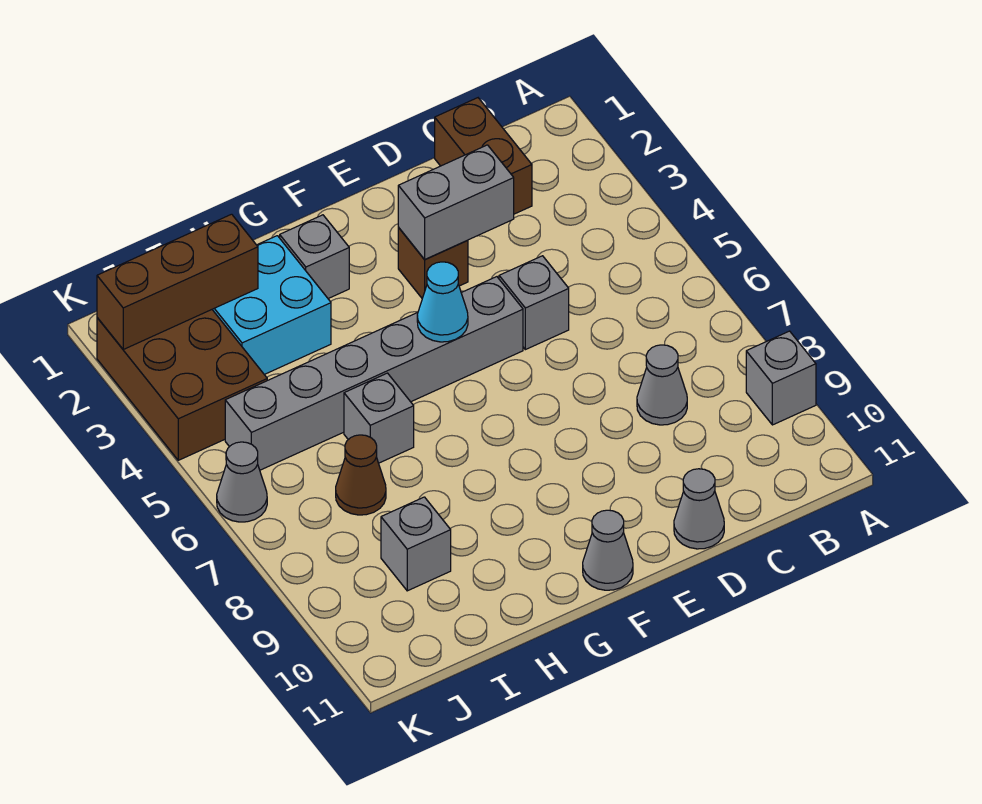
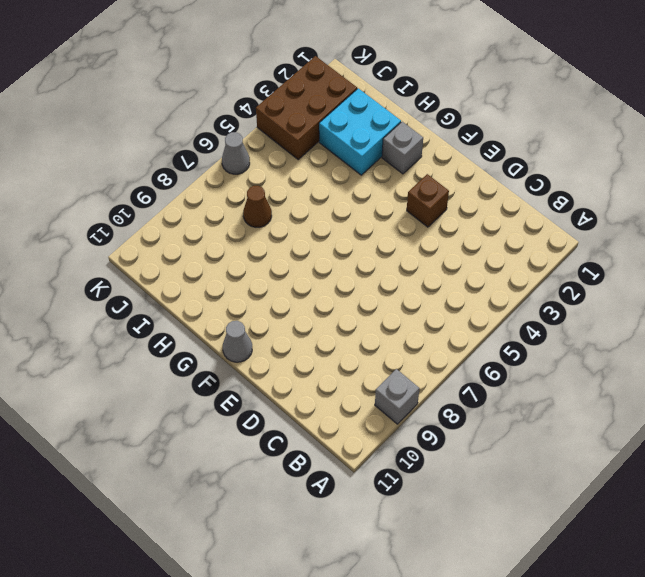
none -> brown 1x2 brick [435,98,532,214]
none -> grey 1x1 cone [637,345,687,425]
none -> grey 1x1 brick [499,256,569,350]

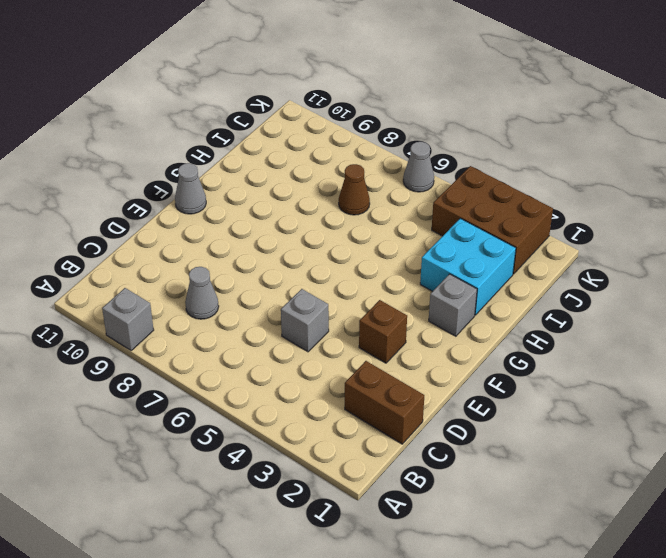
none -> grey 1x1 cone [674,469,724,549]
none -> grey 1x6 brick [225,277,523,470]
none -> grey 1x1 brick [344,373,414,463]

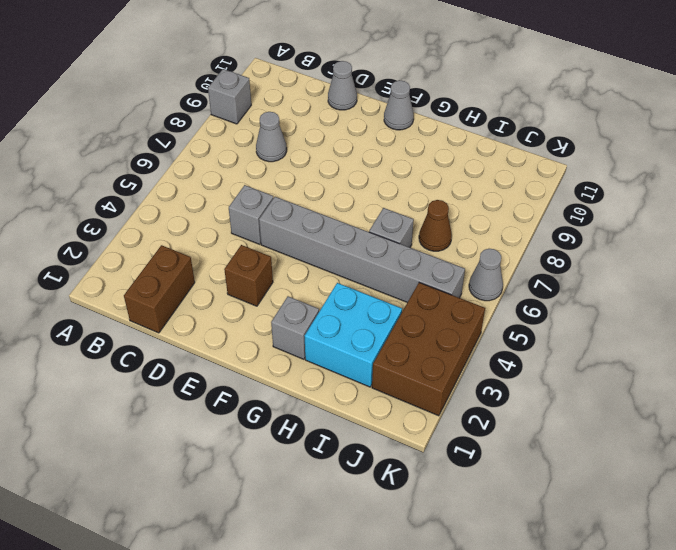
none -> grey 1x1 brick [381,497,451,591]
none -> grey 1x2 brick [398,145,514,259]
none -> cyan 1x1 cone [417,262,468,342]

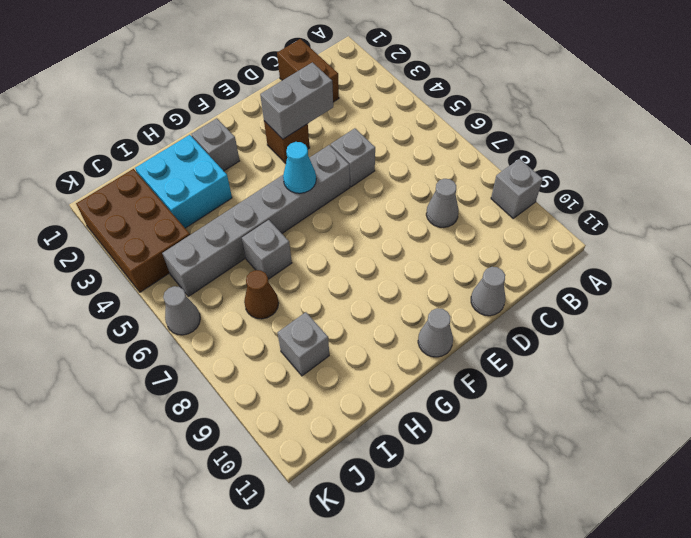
none -> brown 1x3 brick [97,214,258,349]

